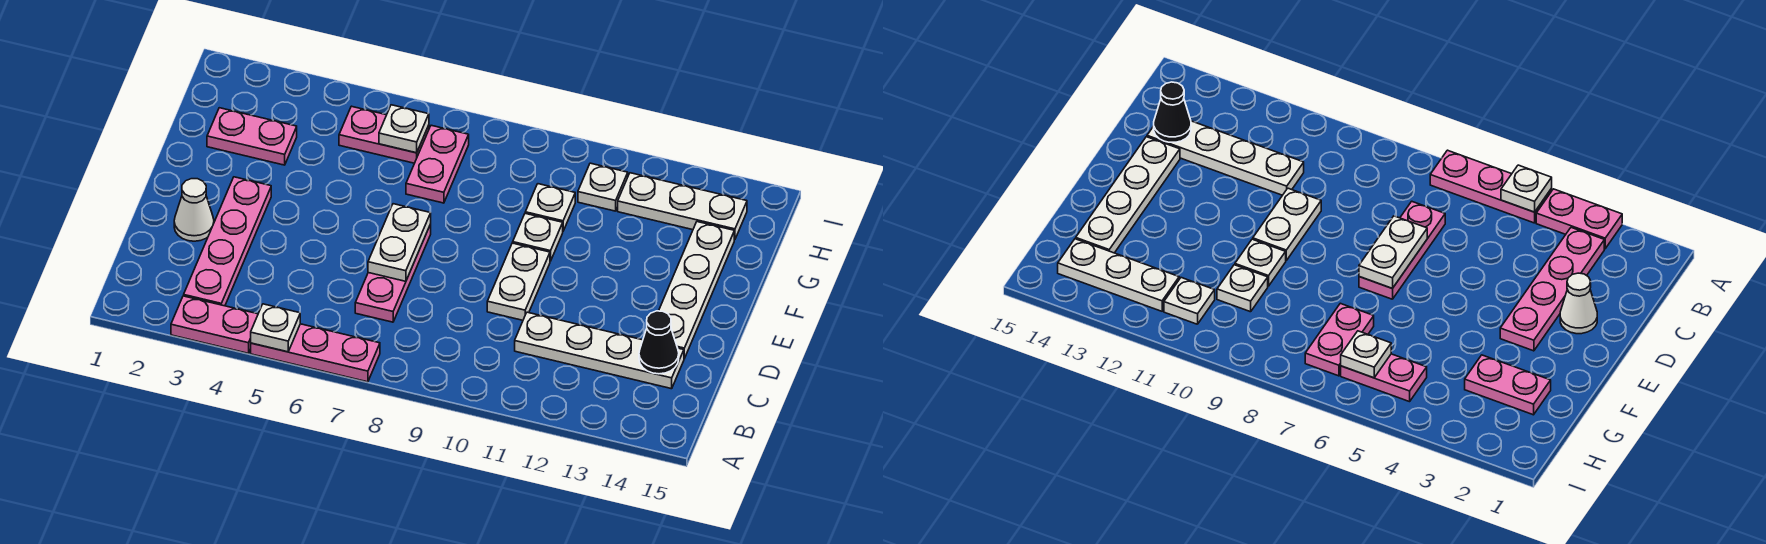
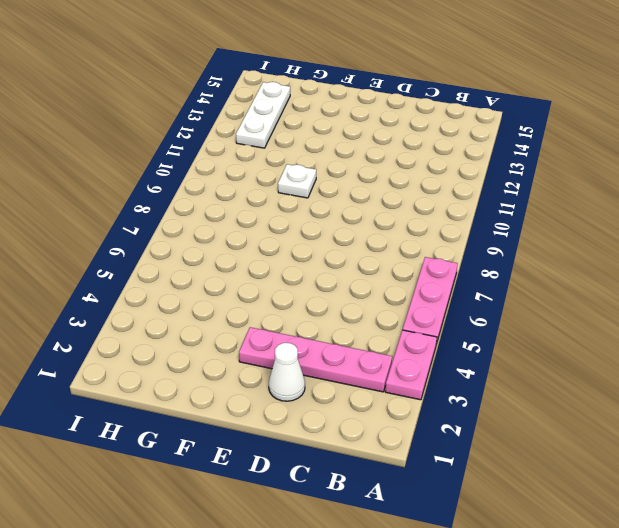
none -> pink 1x3 plate [355,224,431,322]
none -> white 1x4 plate [515,312,684,389]
none -> white 1x2 plate [487,243,550,320]

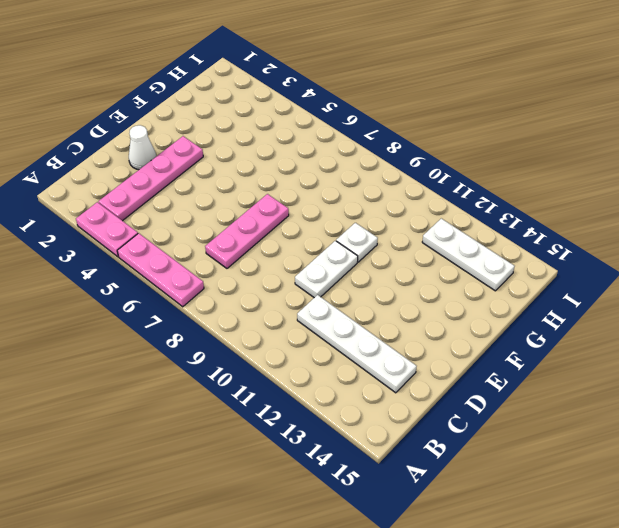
none -> white 1x4 plate [659,222,734,359]
none -> pink 1x2 plate [207,108,297,165]
none -> pink 1x2 plate [406,125,469,203]

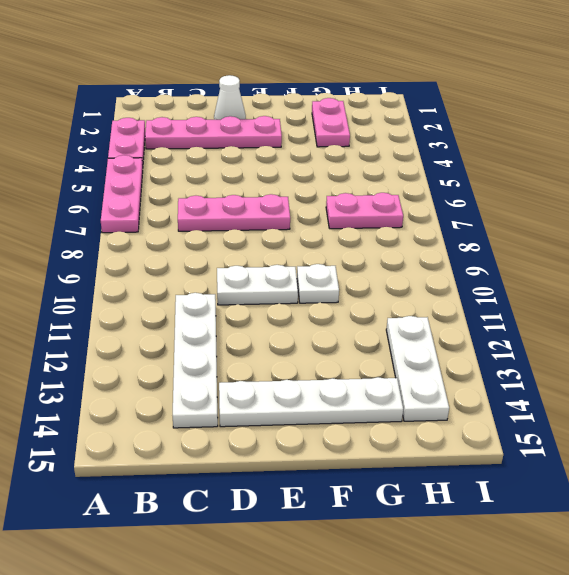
none -> white 1x1 plate [525,184,575,231]
none -> pink 1x2 plate [339,106,429,163]
none -> white 1x1 plate [578,163,628,211]

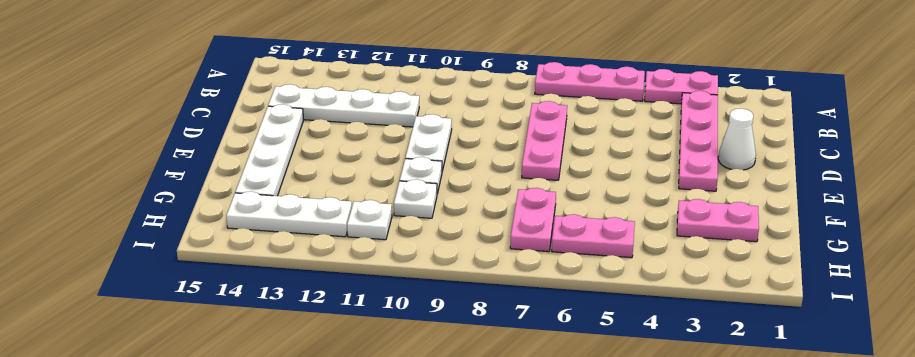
none -> white 1x1 plate [251,304,300,352]
none -> black 1x1 cone [639,311,679,374]
none -> white 1x2 plate [368,204,431,281]

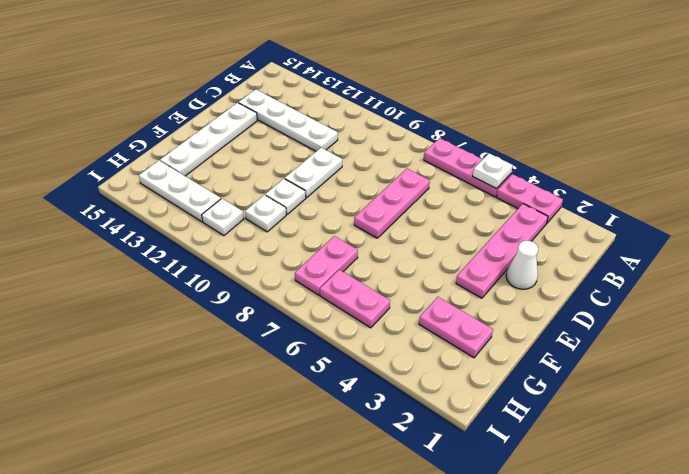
none -> black 1x1 cone [639,311,679,374]
none -> white 1x2 plate [368,204,431,281]
none -> white 1x1 plate [379,105,429,153]

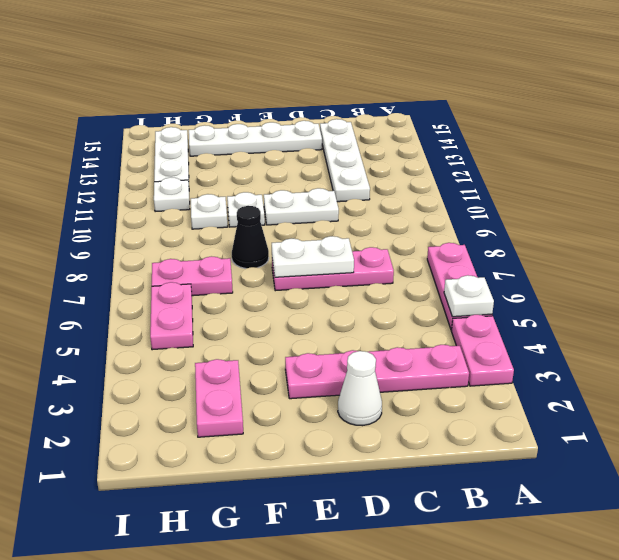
black 1x1 cone [232,206,269,269] -> black 1x1 cone moved to [639,311,679,374]
none -> white 1x1 plate [379,105,429,153]

